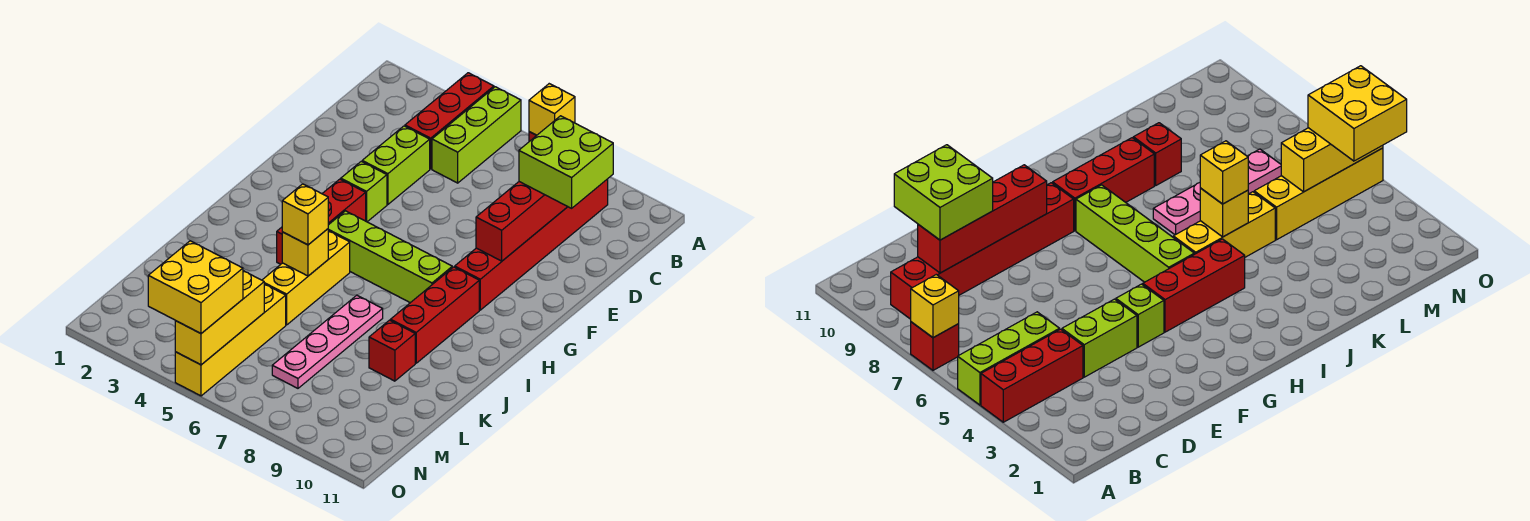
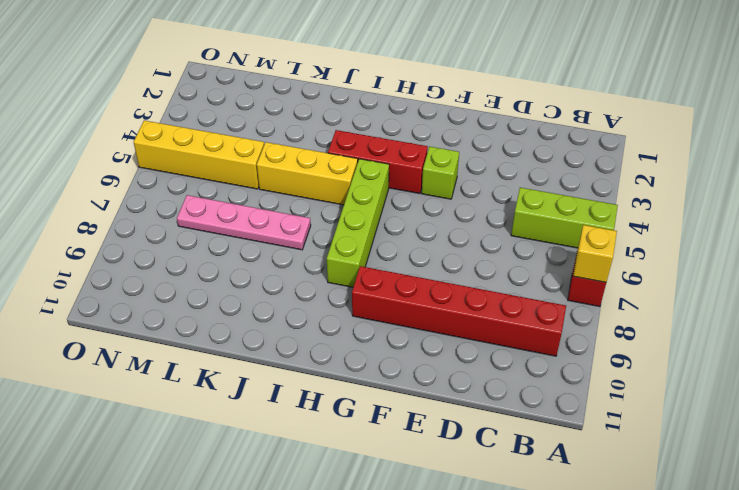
none -> red 1x3 brick [405,73,494,169]
none -> lime 1x2 brick [362,126,430,204]
none -> red 1x3 brick [391,267,479,363]

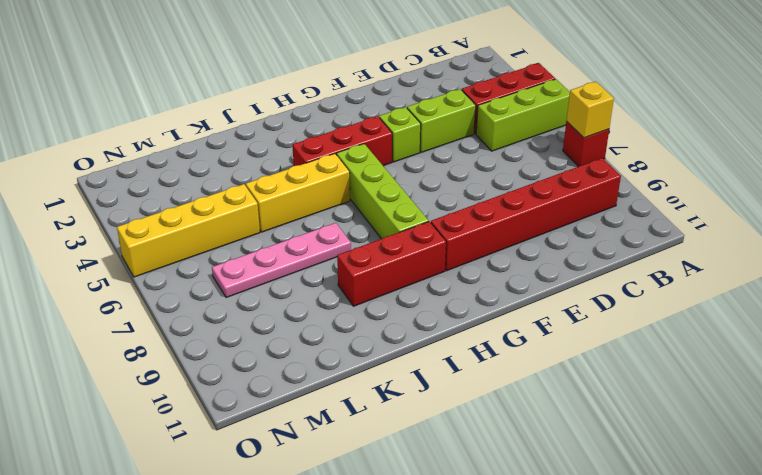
none -> red 1x1 brick [369,320,415,381]
none -> red 1x4 brick [476,182,568,261]
none -> yellow 1x1 brick [282,229,328,276]

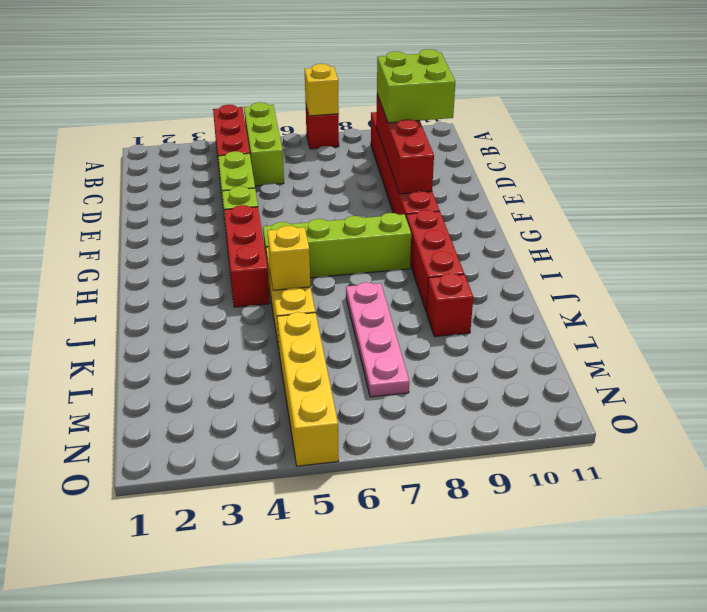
none -> yellow 1x3 brick [175,271,264,365]
none -> yellow 1x1 brick [282,184,328,245]
none -> yellow 2x2 brick [148,241,243,333]

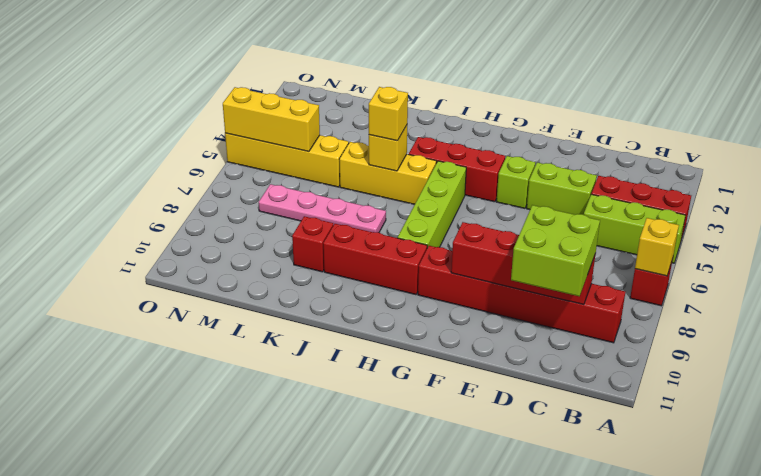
none -> yellow 2x2 brick [148,241,243,333]

